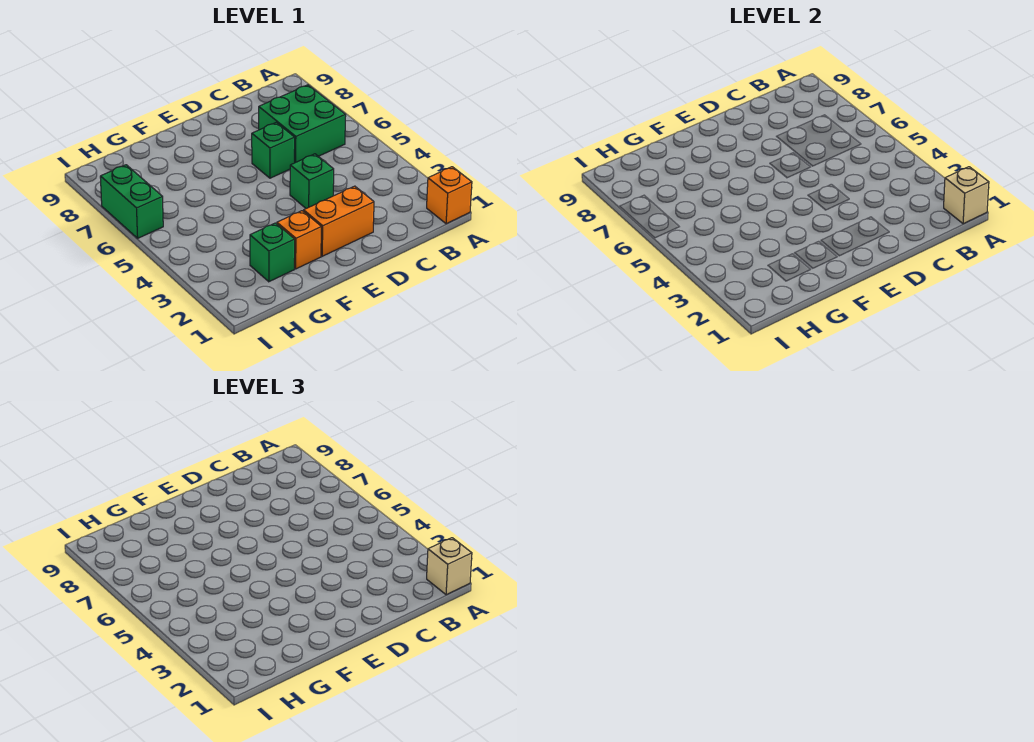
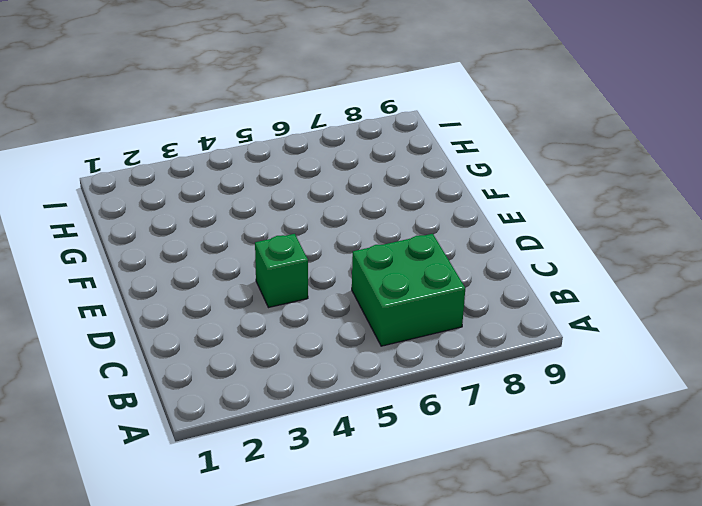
none -> orange 1x1 brick [427,167,472,224]
none -> orange 1x2 brick [304,186,374,256]

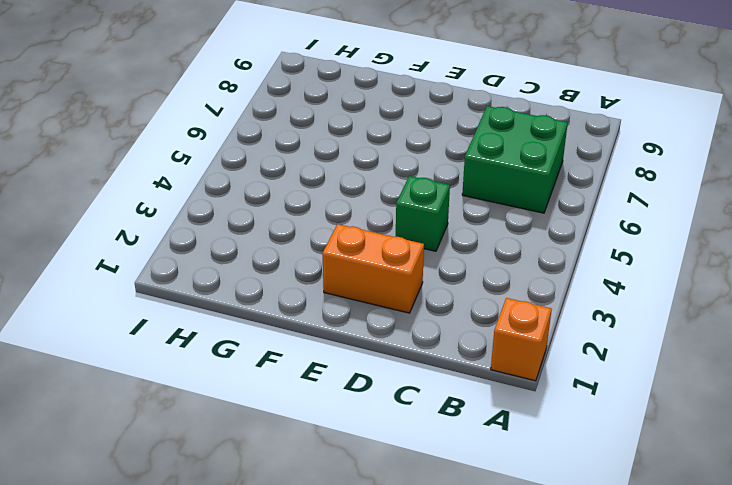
none -> green 1x1 brick [252,122,295,178]
none -> orange 1x1 brick [277,211,321,269]

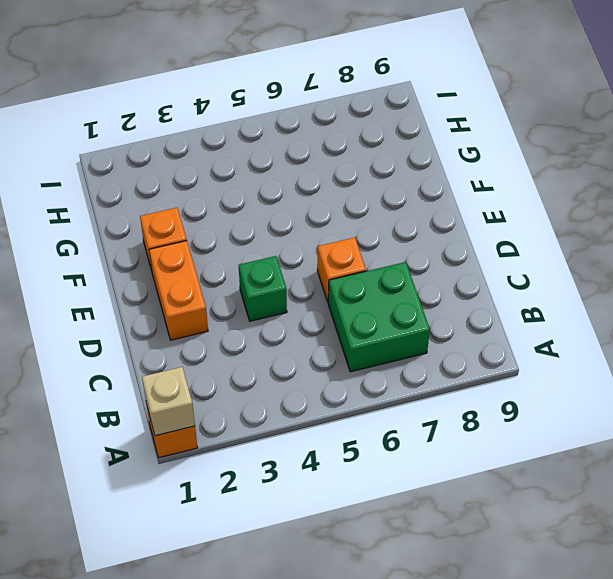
orange 1x1 brick [317,238,366,302] -> green 1x1 brick [252,122,295,178]
none -> green 1x1 brick [250,223,295,282]
none -> green 1x2 brick [100,165,163,238]

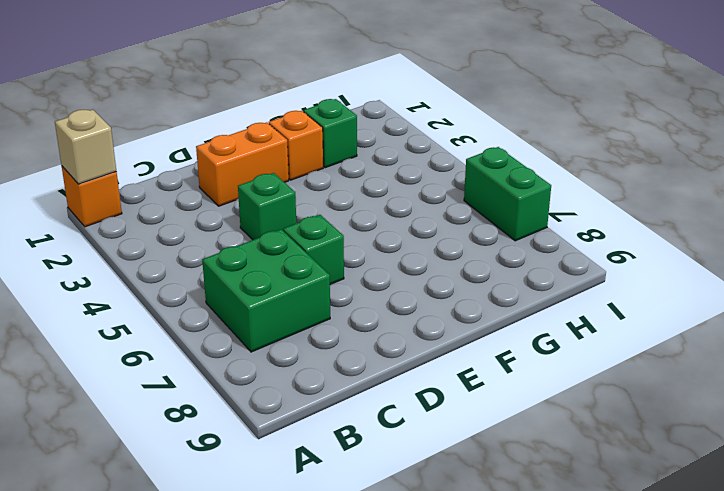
none -> tan 1x1 brick [427,538,472,595]

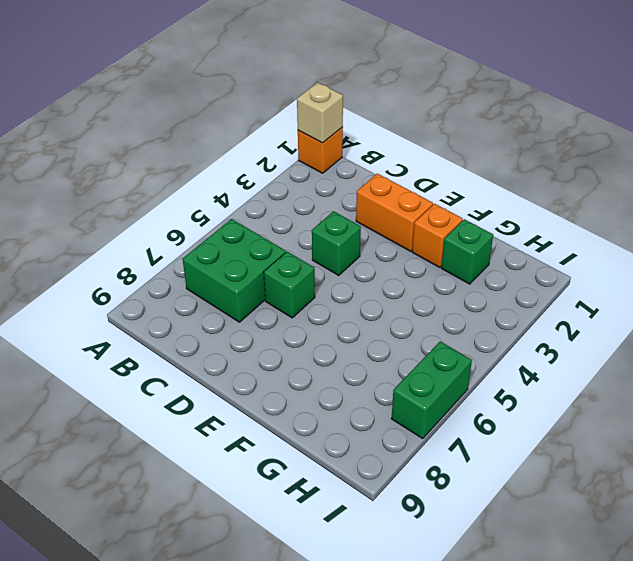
none -> tan 1x1 brick [427,538,472,595]

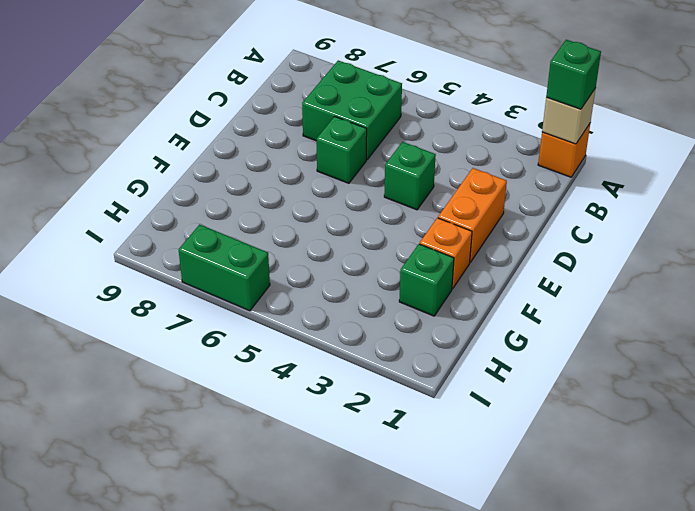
green 1x1 brick [546,40,601,109] -> tan 1x1 brick [427,538,472,595]

